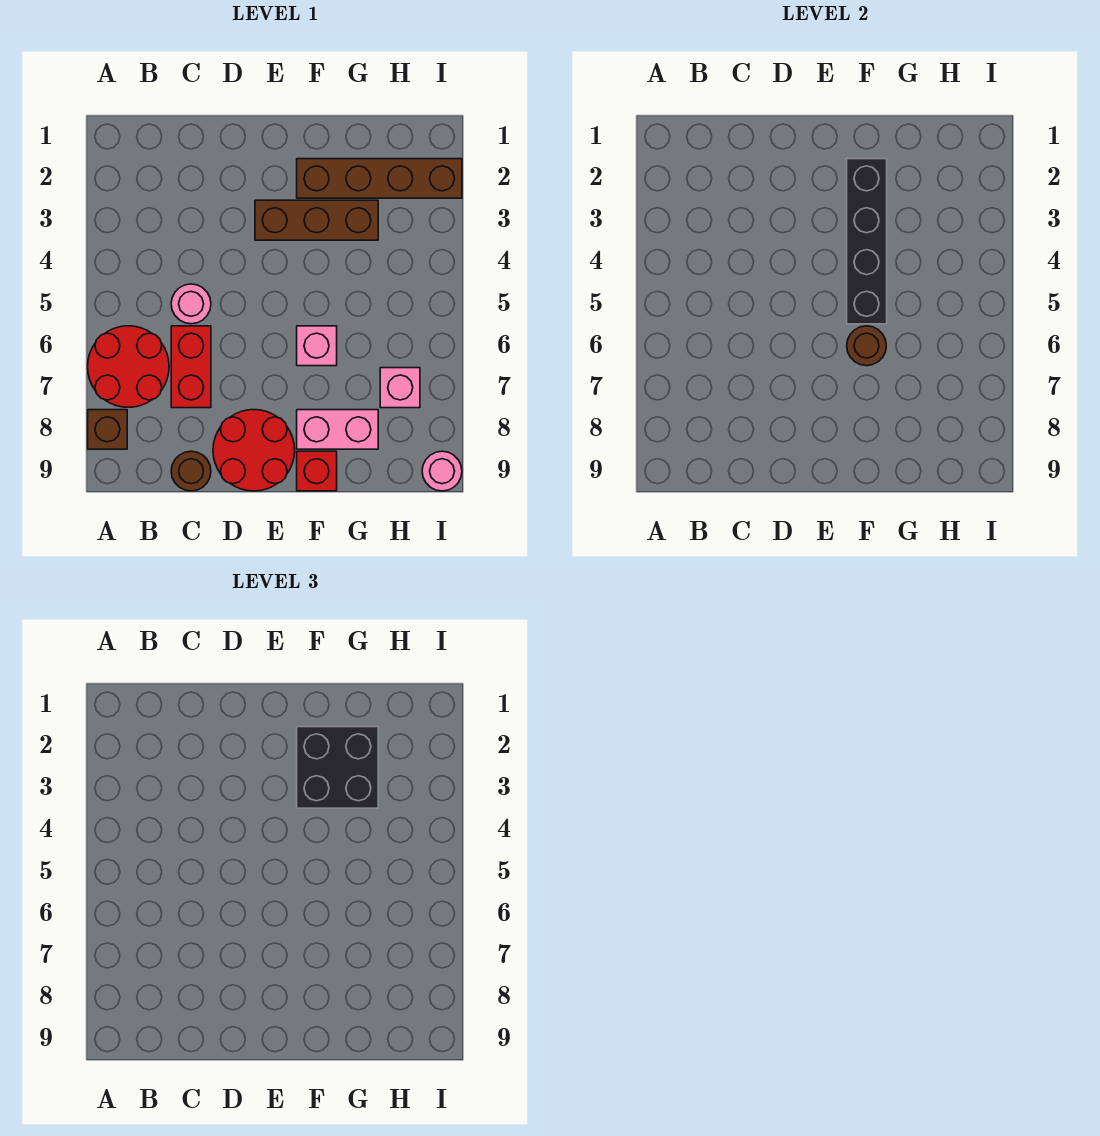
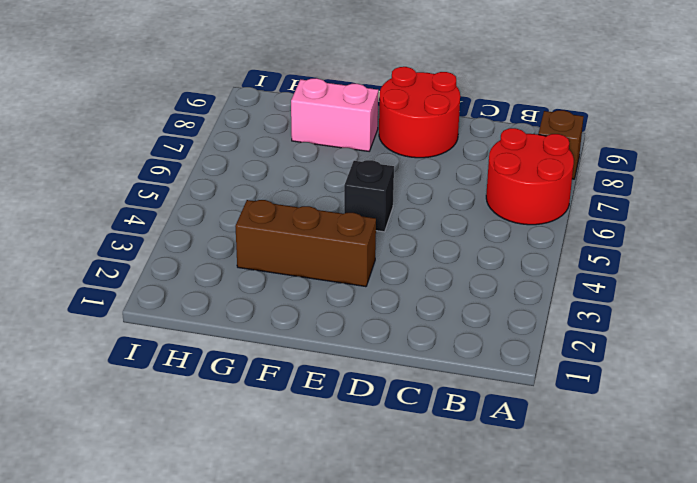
black 1x1 brick [344,160,394,232] -> none
none -> pink 1x1 round brick [171,284,211,324]
none -> red 1x2 brick [171,326,211,408]
none -> brown 1x1 round brick [171,451,211,491]

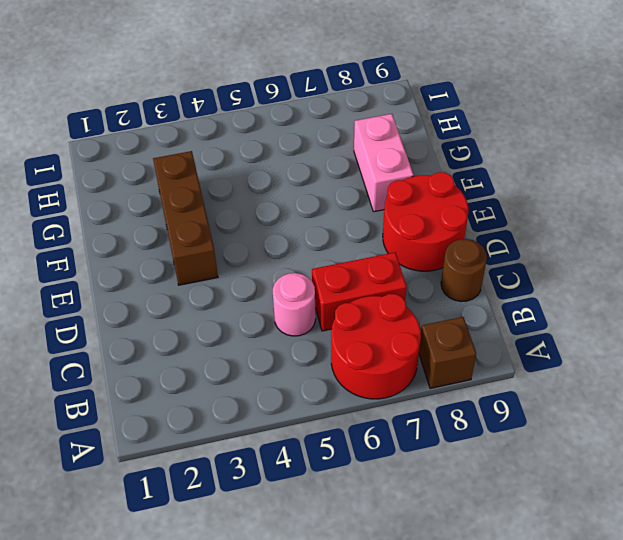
none -> brown 1x4 brick [297,159,462,198]
none -> pink 1x1 brick [297,326,337,366]
none -> red 1x1 brick [297,451,337,491]

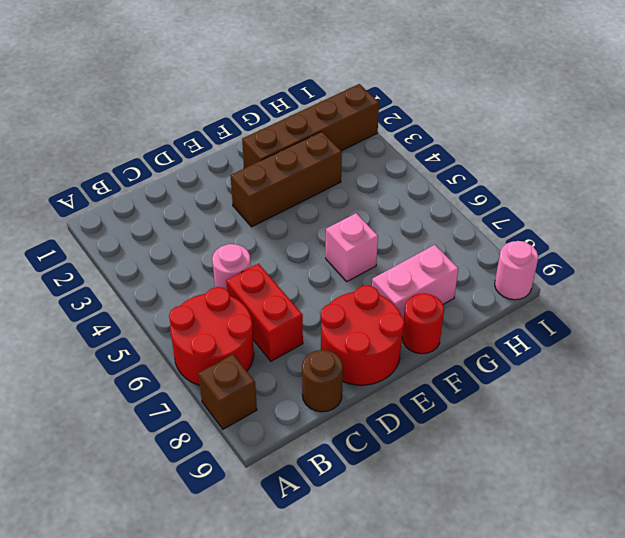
red 1x1 round brick [402,294,444,354] -> red 1x1 brick [297,451,337,491]
none -> pink 1x1 brick [380,368,420,408]
none -> black 1x4 brick [847,159,887,324]
none -> brown 1x1 round brick [847,326,886,366]

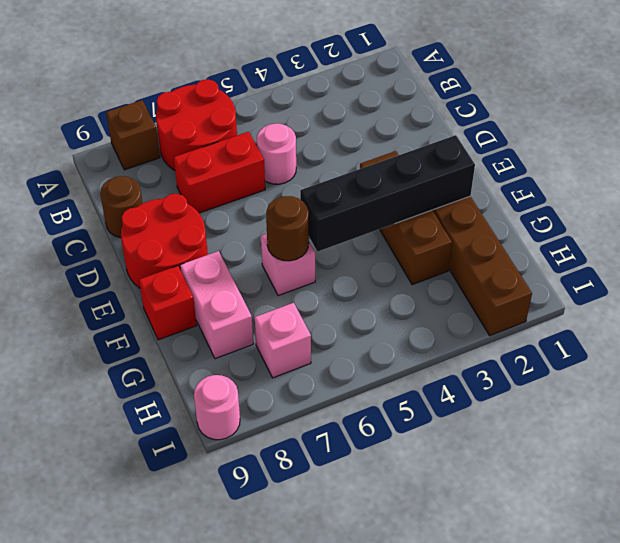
none -> black 2x2 brick [297,727,378,808]

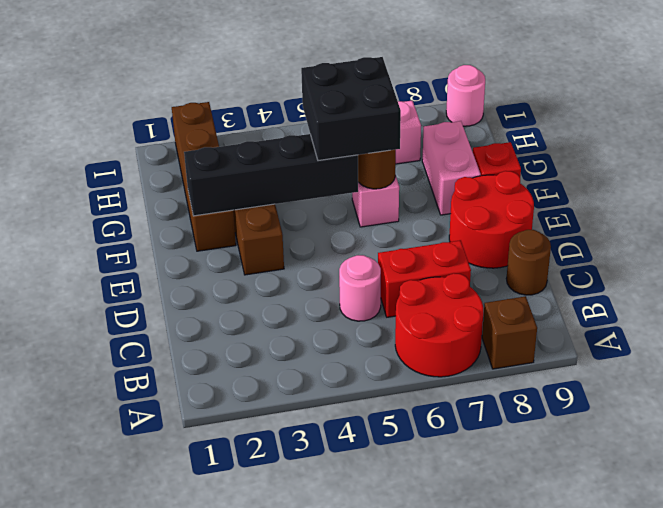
black 2x2 brick [301,57,401,161] -> black 2x2 brick moved to [297,727,378,808]

